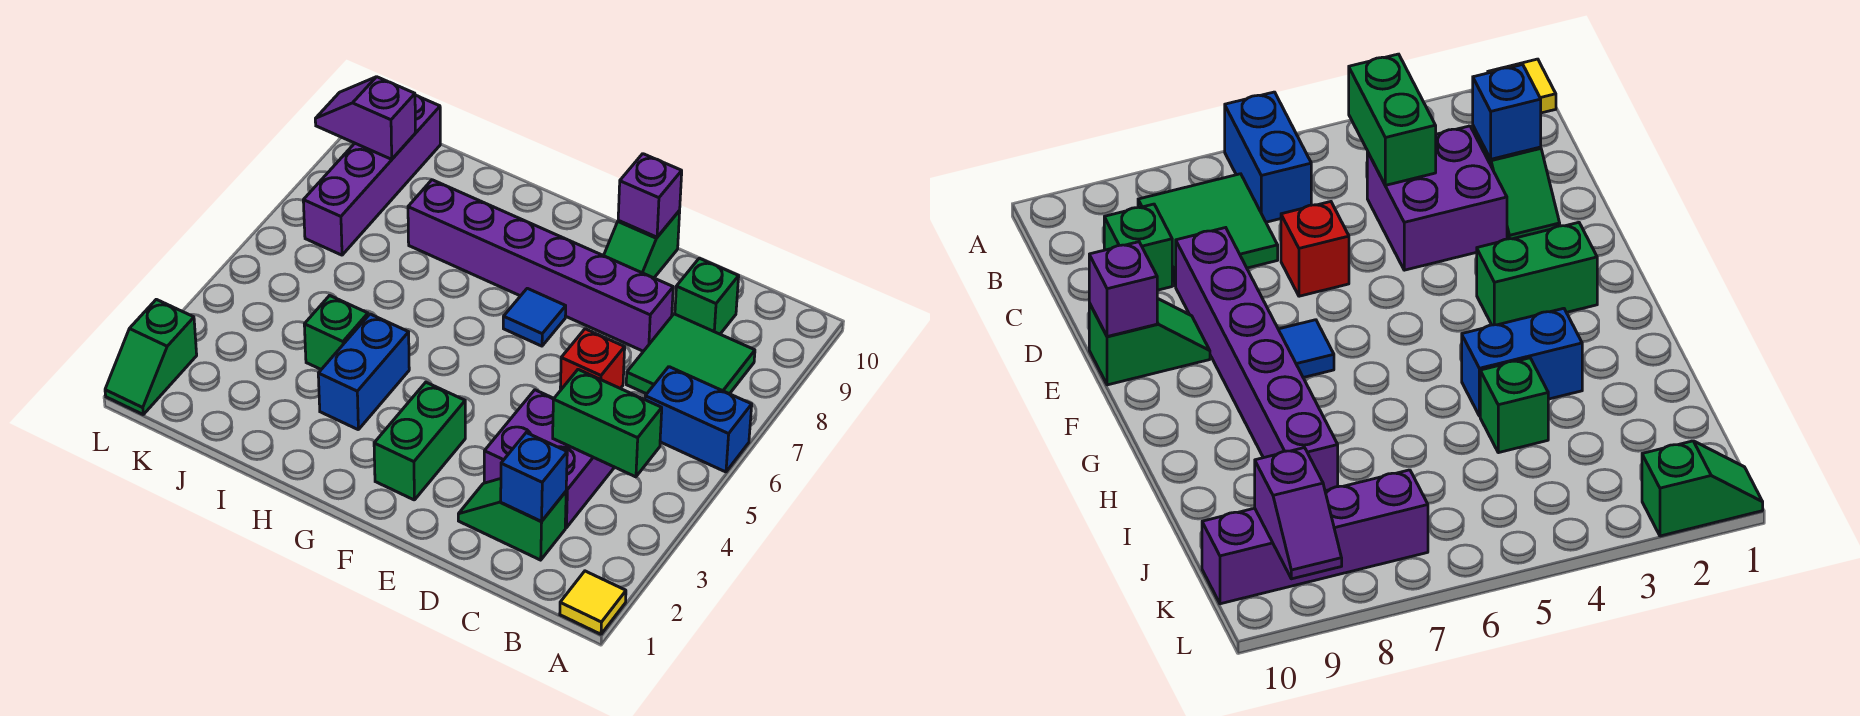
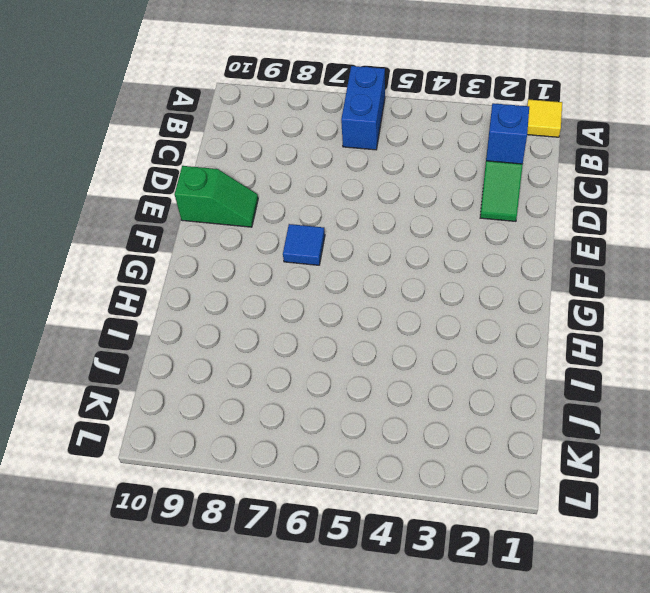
none -> green 2x2 tile [626,314,755,394]
none -> purple 2x2 brick [484,390,614,528]
none -> green 1x1 brick [675,258,739,334]

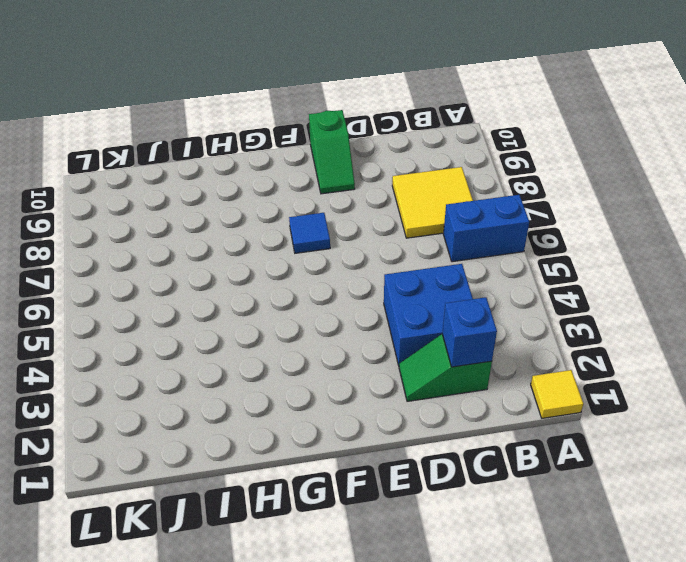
yellow 2x2 tile [392,167,473,238] -> green 2x2 tile [626,314,755,394]
blue 2x2 brick [384,264,473,366] -> purple 2x2 brick [484,390,614,528]
none -> green 1x1 brick [675,258,739,334]
none -> red 1x1 brick [560,329,625,390]
none -> purple 1x6 brick [408,180,673,351]

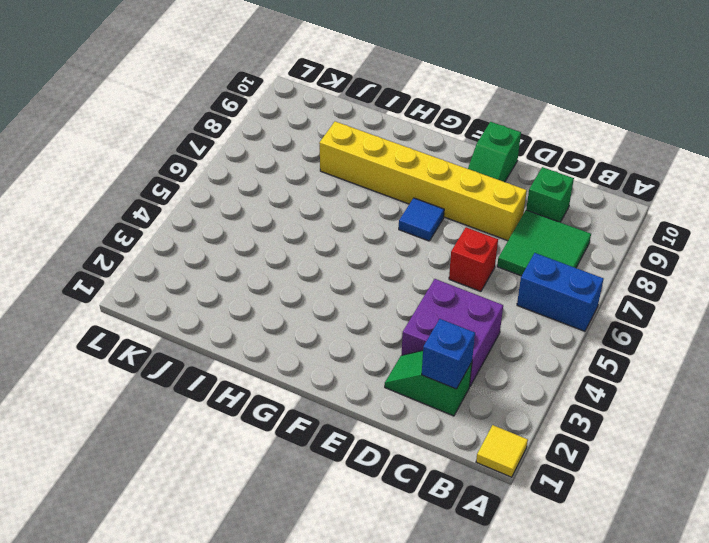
yellow 1x6 brick [319,121,527,241] -> purple 1x6 brick [408,180,673,351]
none -> green 1x2 brick [374,382,465,500]
none -> blue 1x2 brick [318,314,409,429]
none -> green 1x1 brick [304,296,368,369]

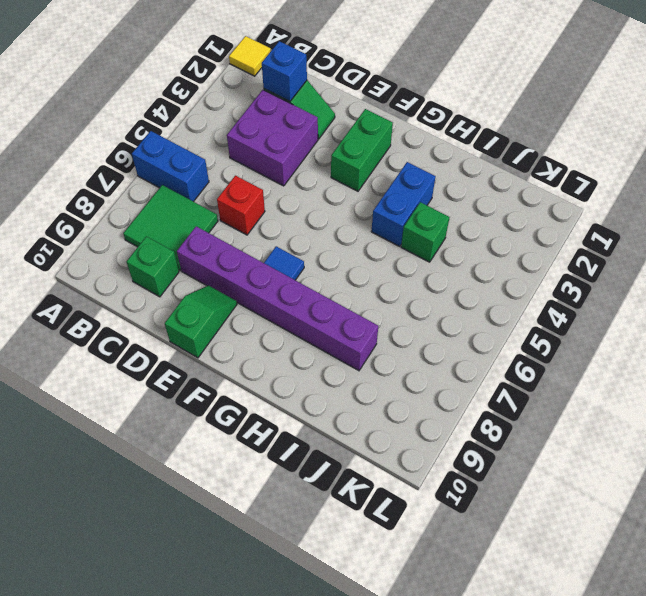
none -> purple 1x4 brick [303,95,440,255]
none -> green 1x2 slope [105,299,197,414]
none -> green 1x2 brick [553,370,662,477]

